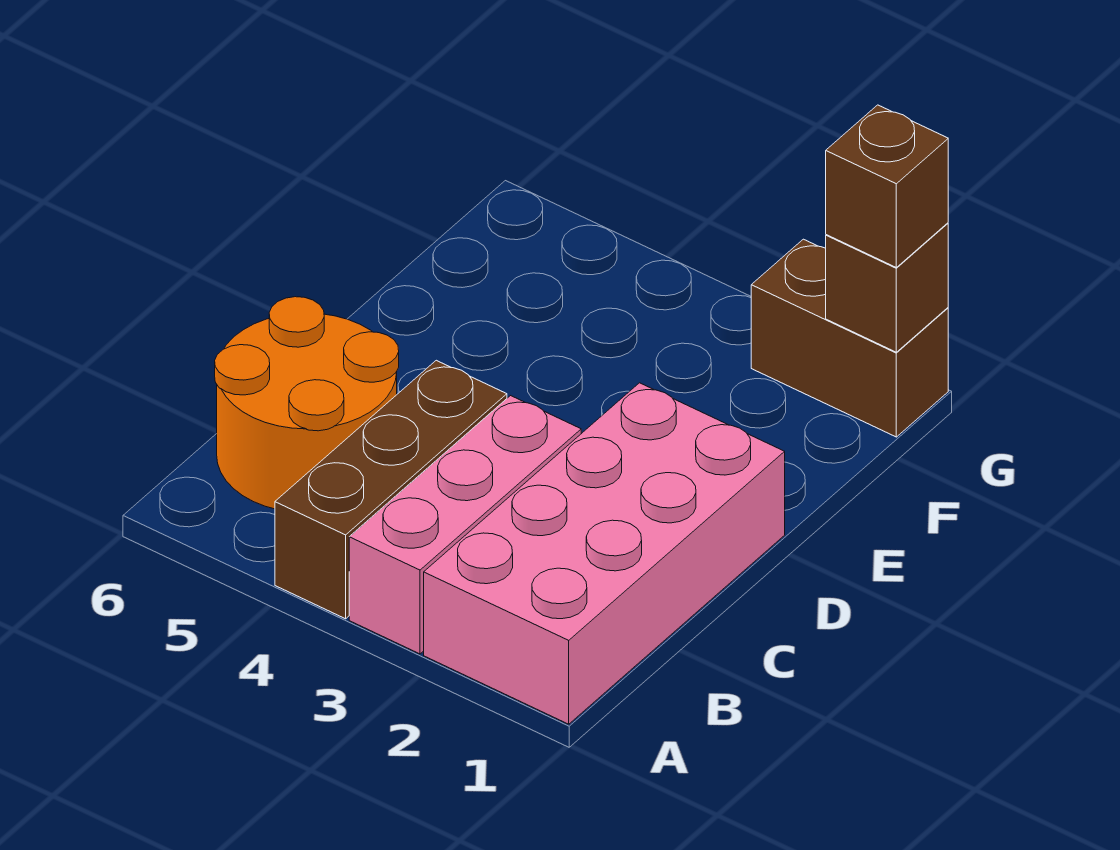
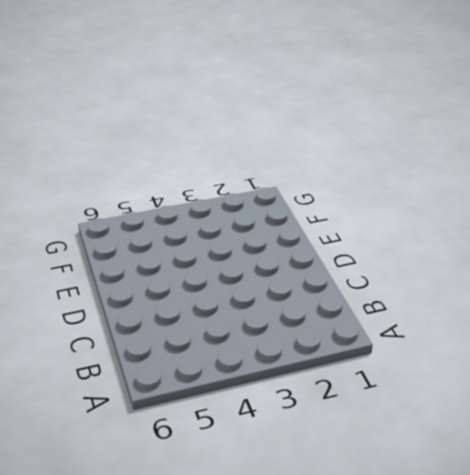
none -> pink 2x4 brick [424,383,785,724]
none -> pink 1x3 brick [349,396,581,654]

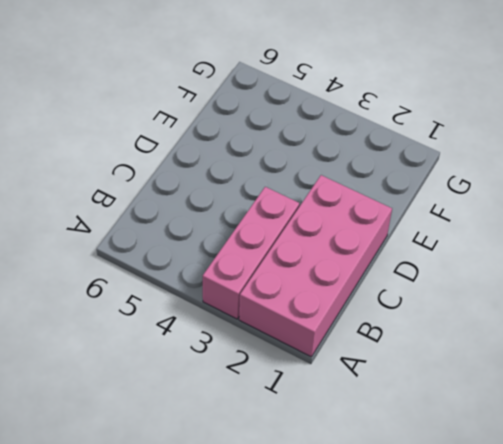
none -> brown 1x3 brick [275,360,507,619]
none -> orange 2x2 round brick [215,297,399,509]

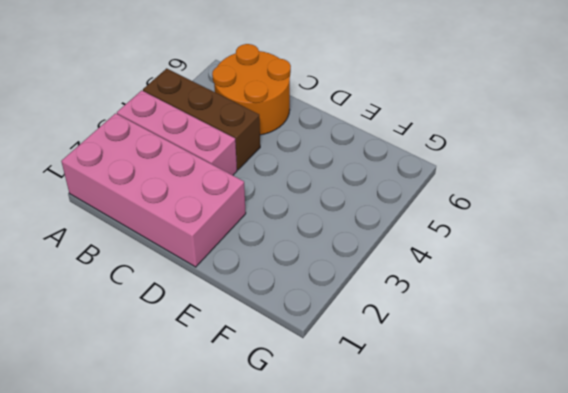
none -> brown 1x2 brick [751,239,948,437]
none -> brown 1x1 brick [826,223,948,352]

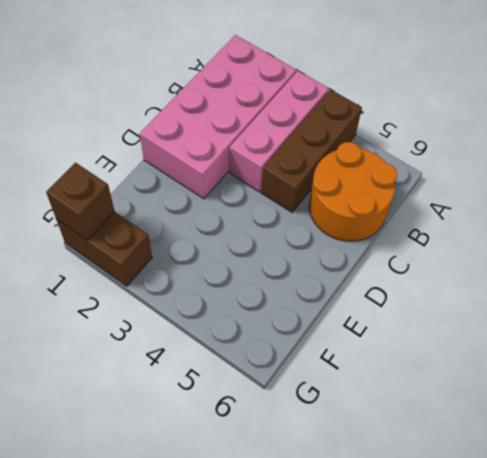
none -> brown 1x1 brick [826,105,948,267]

